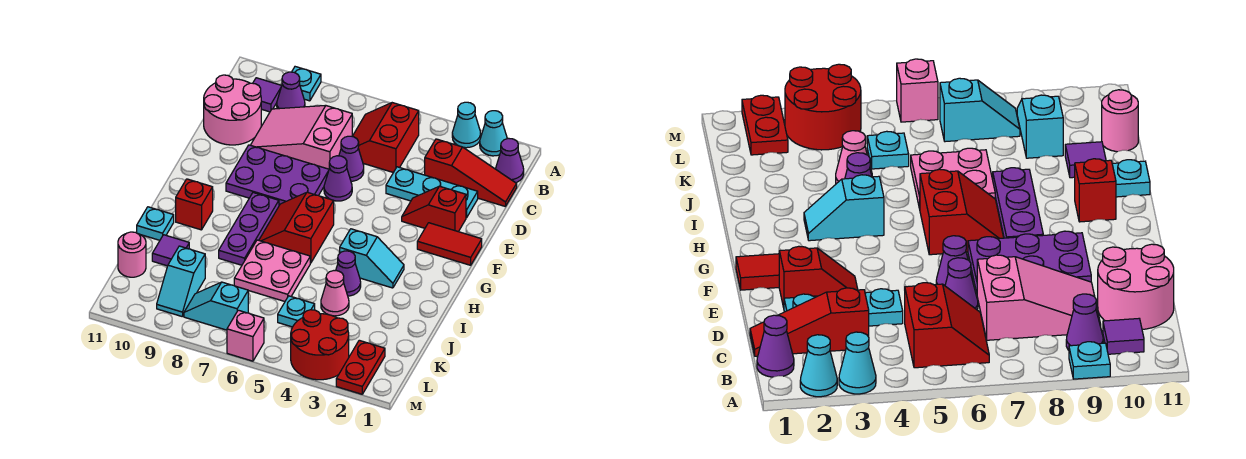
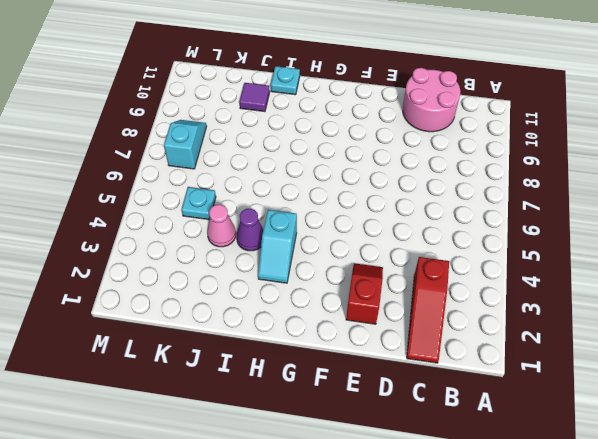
none -> cyan 1x1 cone [480,111,507,156]
none -> cyan 1x1 cone [452,102,481,148]
none -> cyan 1x1 plate [292,67,321,101]
none -> purple 1x1 cone [496,138,524,183]

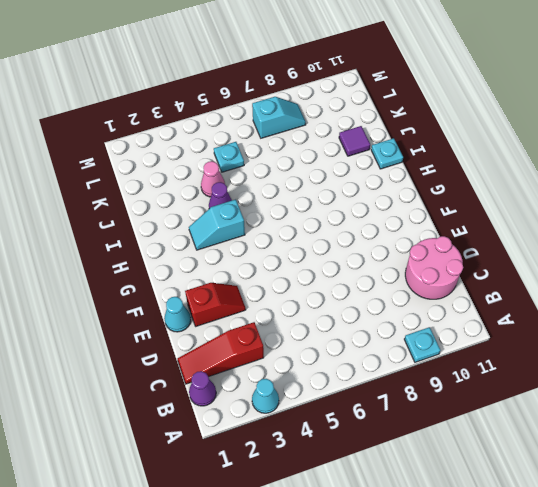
cyan 1x1 cone [164,297,191,332] -> cyan 1x1 cone moved to [480,111,507,156]
none -> red 2x2 slope [352,103,419,173]
none -> purple 1x1 cone [277,72,305,109]
none -> purple 1x1 tile [253,78,282,112]
none -> pink 2x3 slope [251,105,352,169]

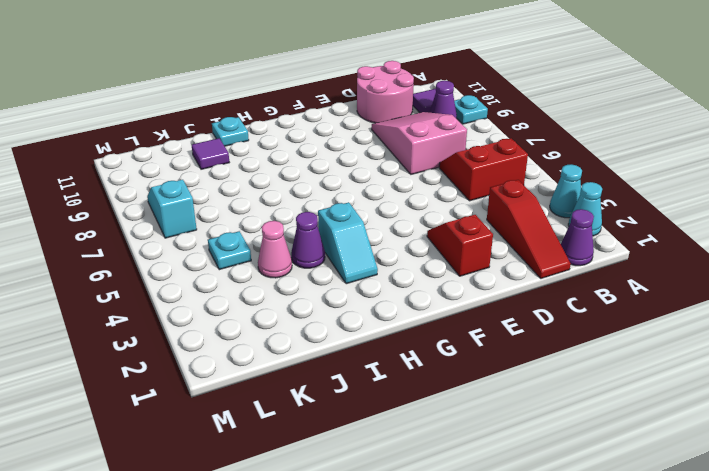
none -> cyan 1x3 plate [386,167,478,218]
none -> purple 1x1 cone [339,136,364,181]
none -> purple 1x1 cone [324,156,352,201]
none -> purple 2x3 plate [226,145,329,205]

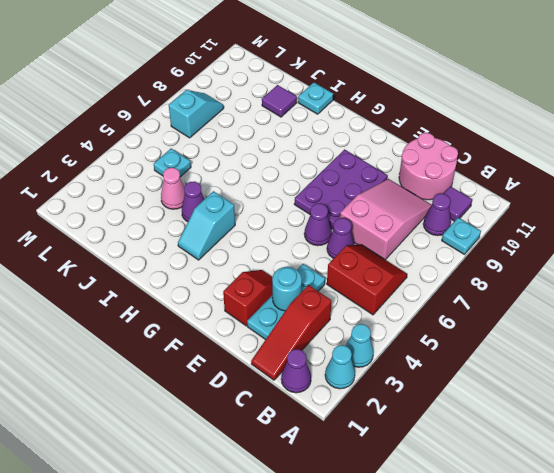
cyan 1x1 round brick [272,267,302,311] -> none
none -> red 1x2 tile [417,223,482,265]
none -> red 2x2 slope [259,192,334,263]
none -> purple 1x3 plate [219,193,279,265]
none -> red 1x1 brick [176,179,213,230]

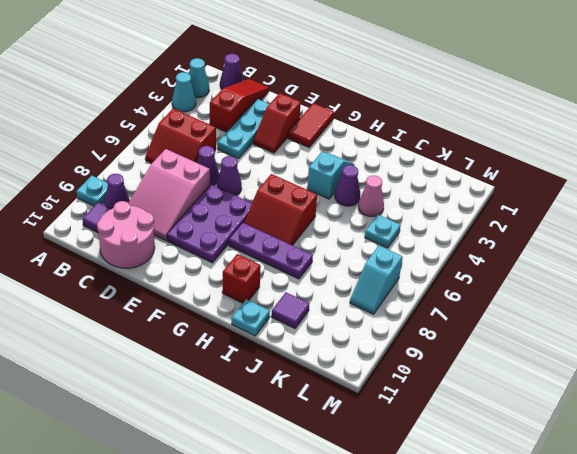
none -> pink 2x2 plate [234,240,310,301]
none -> cyan 1x2 slope [157,246,205,317]
none -> pink 1x1 round brick [118,232,146,277]
none -> red 1x2 plate [336,340,385,394]

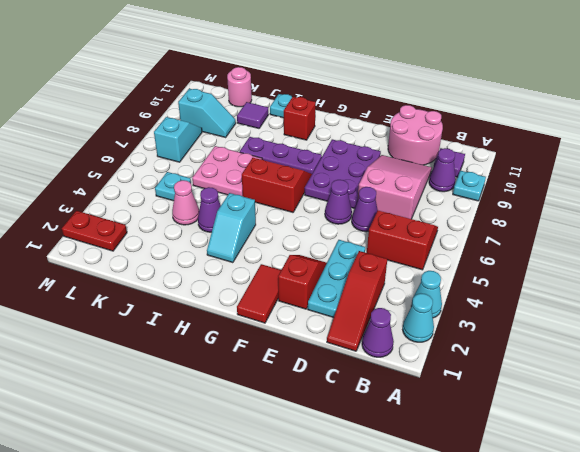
cyan 1x2 slope [178,89,236,137] -> cyan 1x2 slope turned to [157,246,205,317]
none -> red 2x2 round brick [291,310,349,380]
none -> pink 1x1 brick [227,310,264,361]

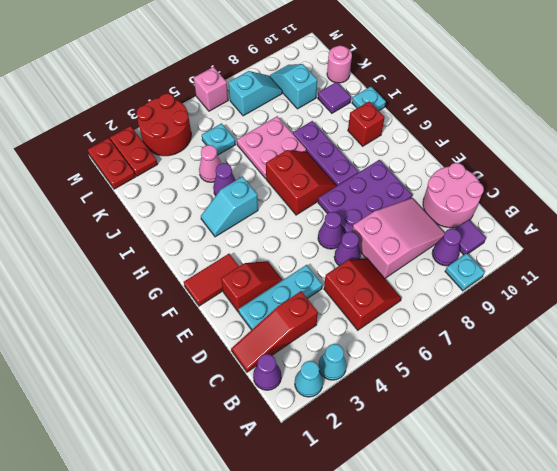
red 1x2 plate [87,138,135,189] -> none

